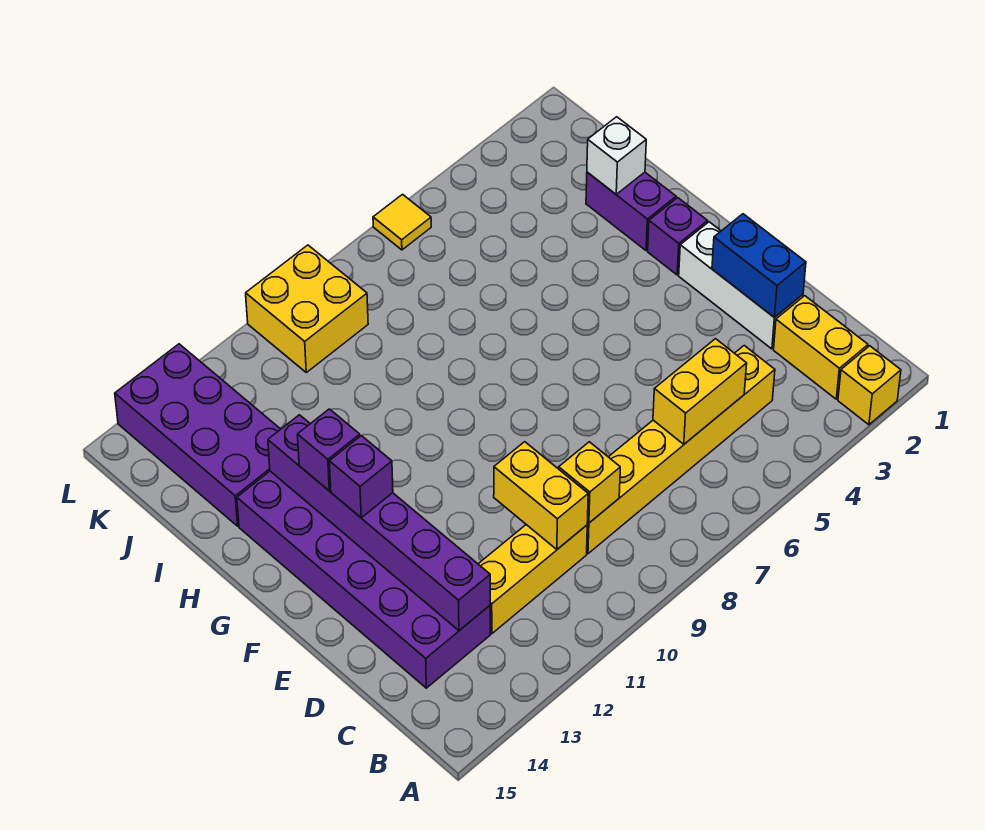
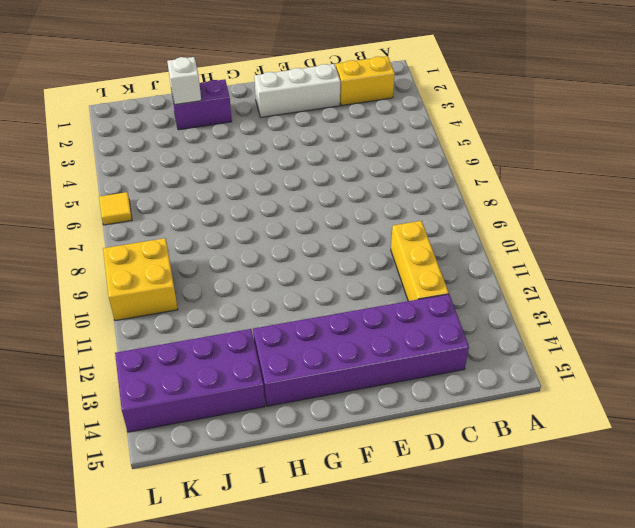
none -> yellow 1x1 brick [838,346,901,425]
none -> yellow 1x6 brick [587,346,775,554]
none -> purple 1x1 brick [648,198,708,275]

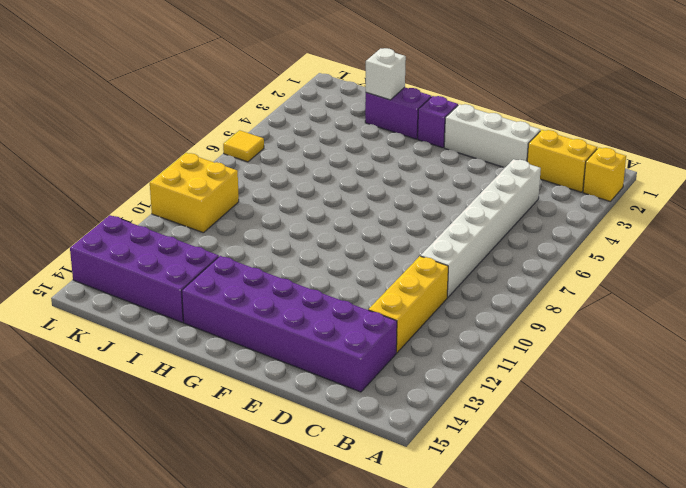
white 1x6 brick [421,159,541,298] -> yellow 1x6 brick [587,346,775,554]
none -> yellow 1x2 brick [653,339,747,444]
none -> yellow 1x1 brick [559,442,620,523]
none -> yellow 1x2 brick [494,442,588,549]

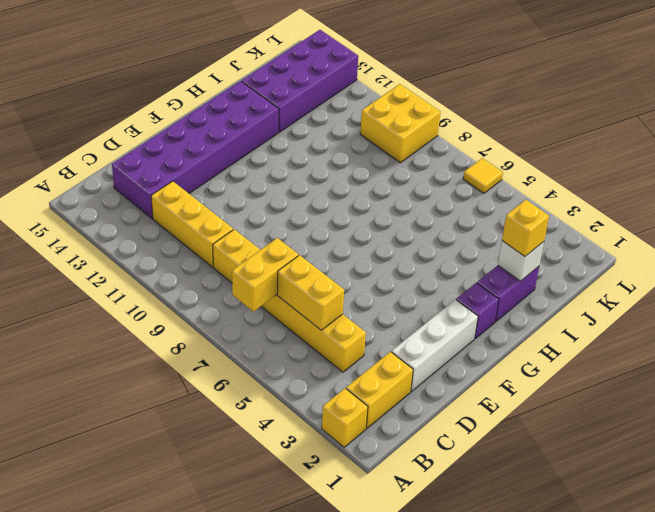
yellow 1x2 brick [232,238,299,311] -> yellow 1x2 brick moved to [494,442,588,549]
yellow 1x1 brick [502,200,549,256] -> yellow 1x1 brick moved to [559,442,620,523]
none -> purple 1x6 brick [268,415,490,630]
none -> blue 1x2 brick [712,214,806,317]
none -> purple 1x1 brick [329,436,393,518]

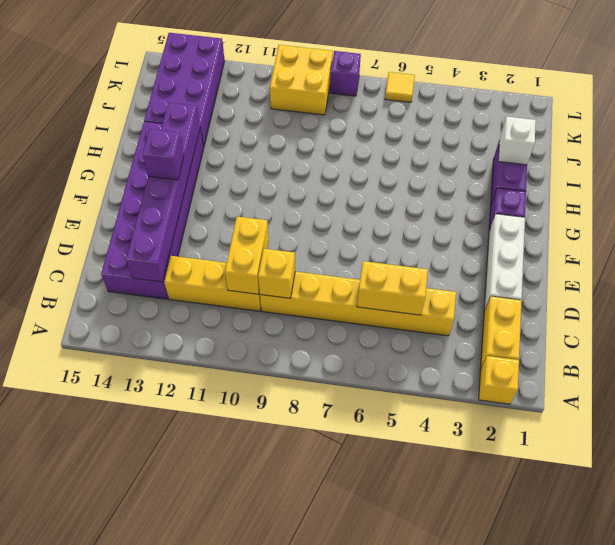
purple 1x1 brick [330,51,361,96] -> purple 1x1 brick moved to [297,409,360,491]
none -> blue 1x2 brick [712,214,806,317]

